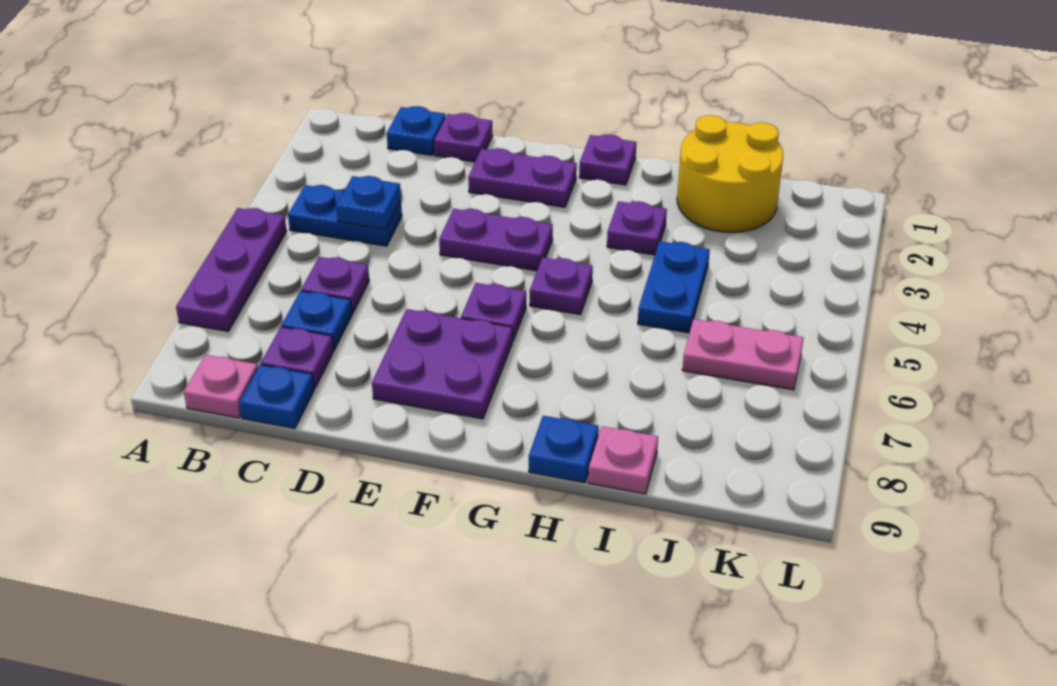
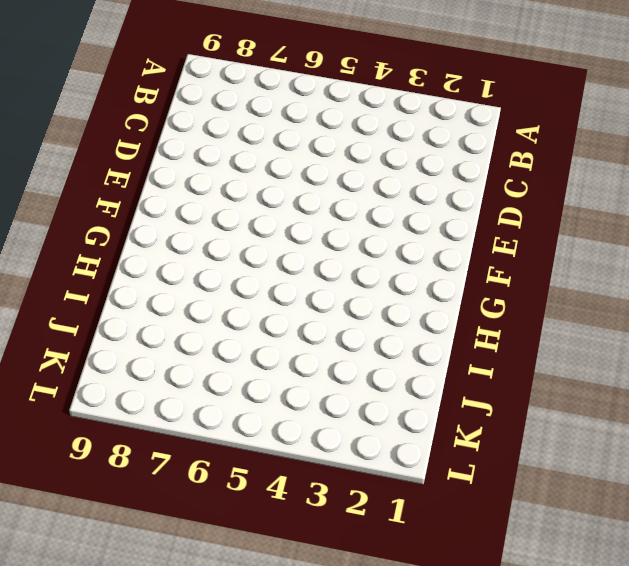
none -> purple 1x3 plate [176,208,287,331]
none -> blue 1x2 plate [288,185,402,246]
none -> pink 1x1 plate [184,355,258,418]

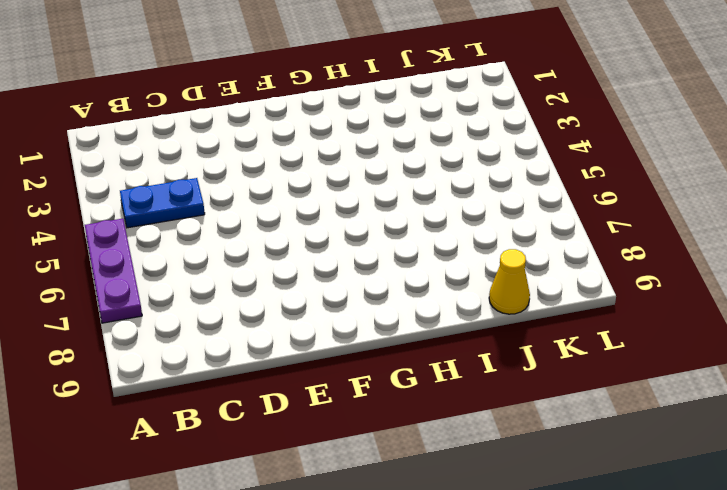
yellow 1x1 cone [489,249,530,314] -> none
none -> pink 1x1 plate [184,355,258,418]
none -> blue 1x1 plate [387,106,445,155]
none -> purple 1x1 plate [301,257,369,314]

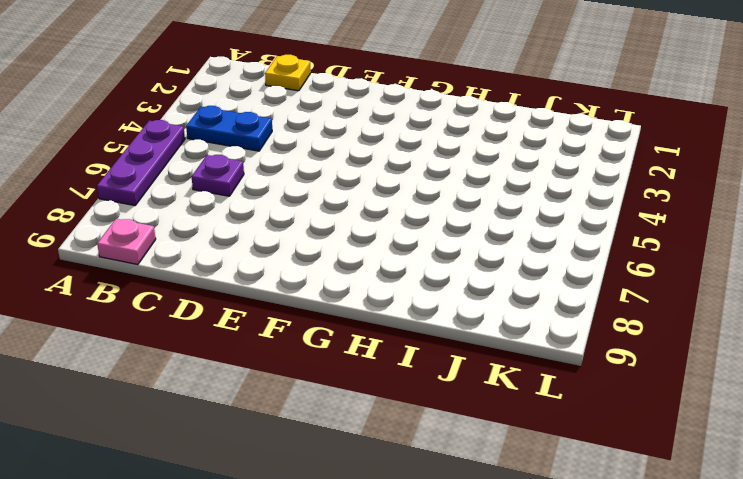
yellow 1x1 plate [265,55,311,91] -> blue 1x1 plate [387,106,445,155]
none -> blue 1x1 plate [282,291,352,350]
none -> purple 1x1 plate [261,327,334,388]
none -> blue 1x1 plate [239,365,314,428]

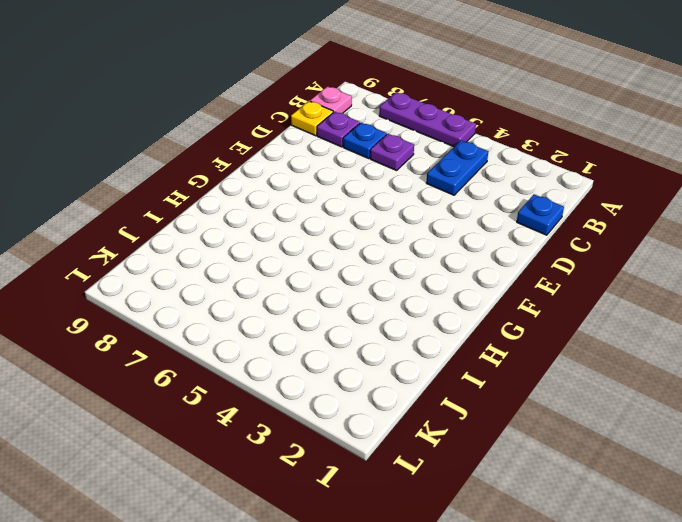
yellow 1x1 plate [291,101,333,136] -> blue 1x1 plate [239,365,314,428]
none -> purple 1x1 plate [434,113,493,162]
none -> purple 1x2 plate [468,148,577,207]
none -> purple 1x2 plate [439,209,553,271]

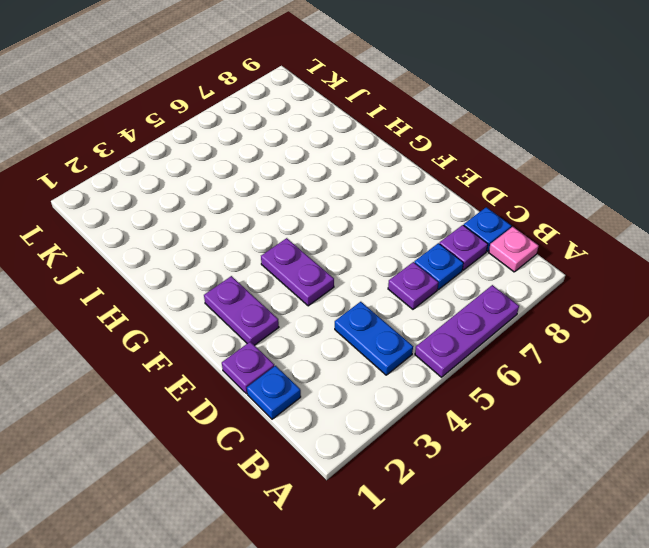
none -> purple 2x2 plate [372,309,512,419]
none -> purple 1x1 plate [461,283,526,342]
none -> purple 1x1 plate [579,134,636,185]

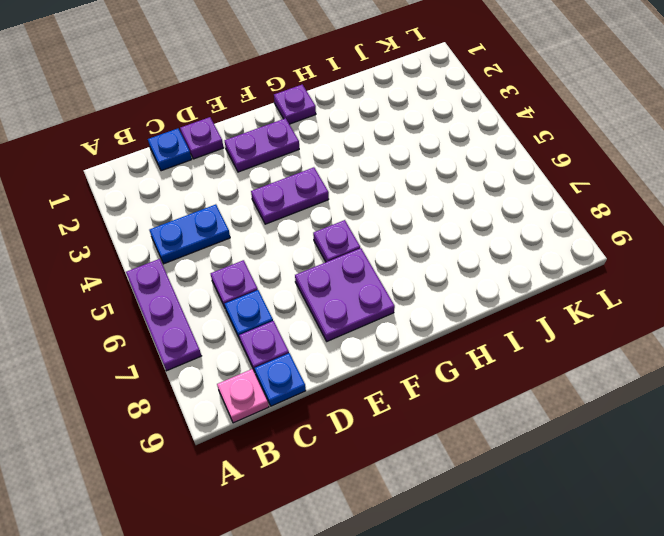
none -> purple 1x1 plate [530,258,593,315]
none -> purple 1x1 plate [607,201,667,255]
none -> blue 1x1 plate [529,416,599,483]

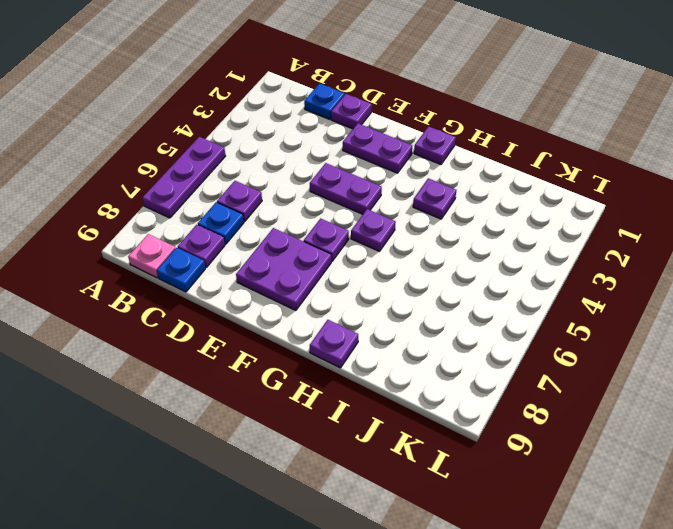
purple 1x1 plate [310,320,358,368] -> blue 1x1 plate [529,416,599,483]
none -> blue 1x2 plate [288,185,402,246]
none -> yellow 2x2 round brick [677,115,783,232]
none -> blue 1x2 plate [638,241,710,333]

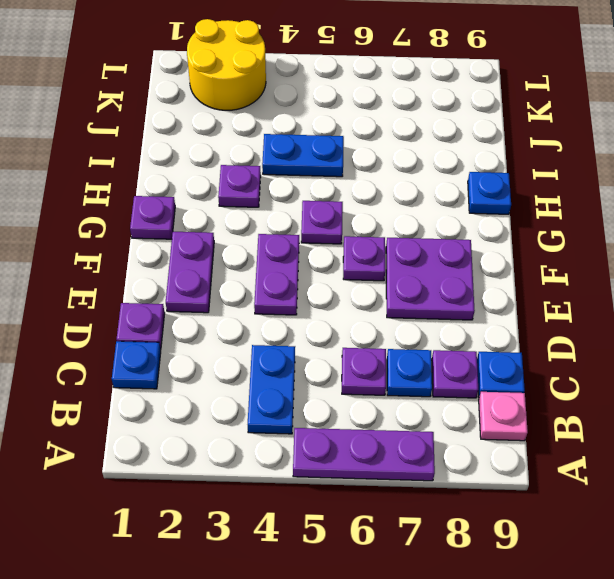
yellow 2x2 round brick [187,19,266,110] -> yellow 2x2 round brick moved to [677,115,783,232]
none -> pink 1x1 plate [588,426,658,494]
none -> pink 1x2 plate [682,319,804,390]
none -> blue 1x1 plate [336,176,401,230]

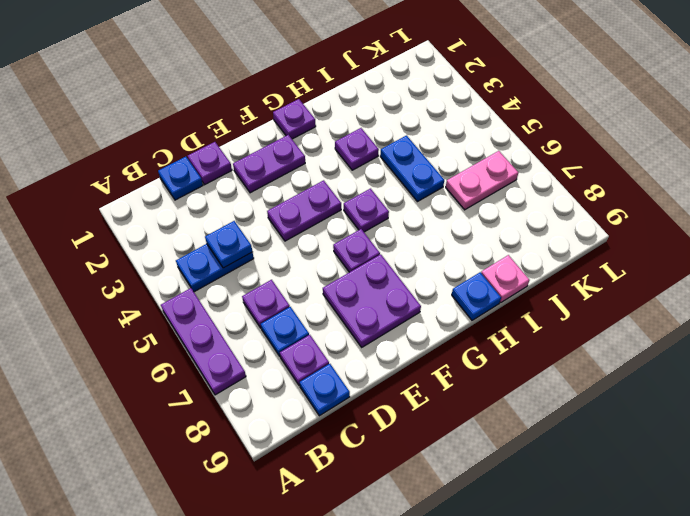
none -> pink 1x1 plate [184,355,258,418]
none -> yellow 2x2 round brick [677,115,783,232]

